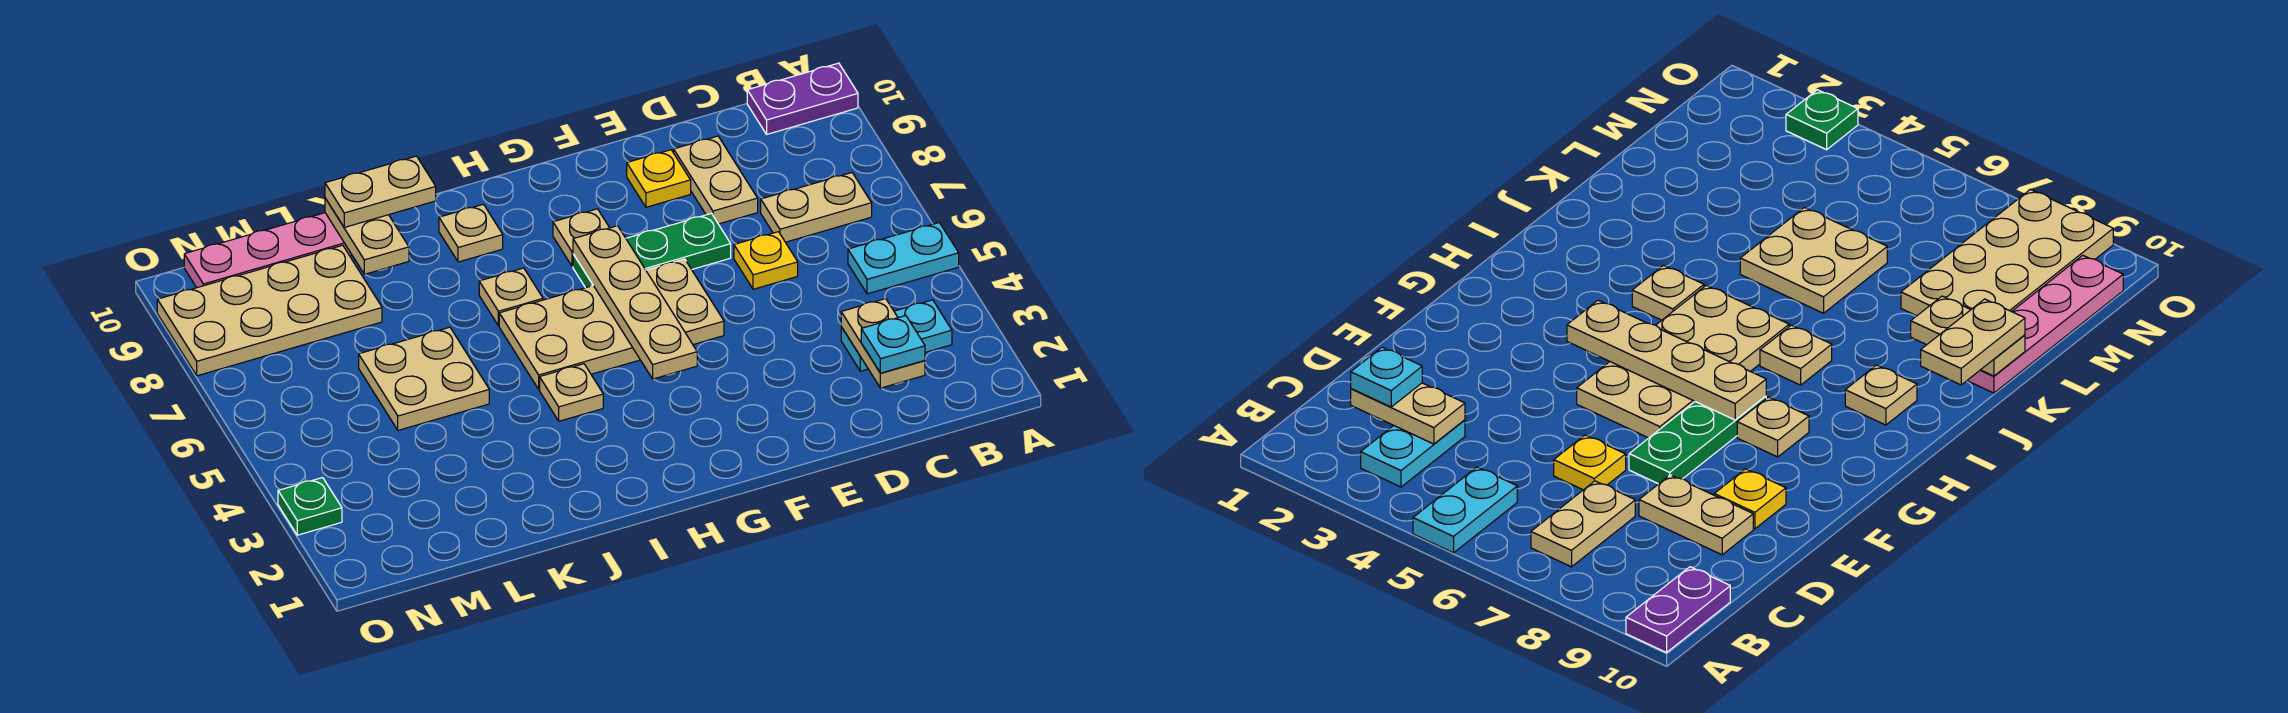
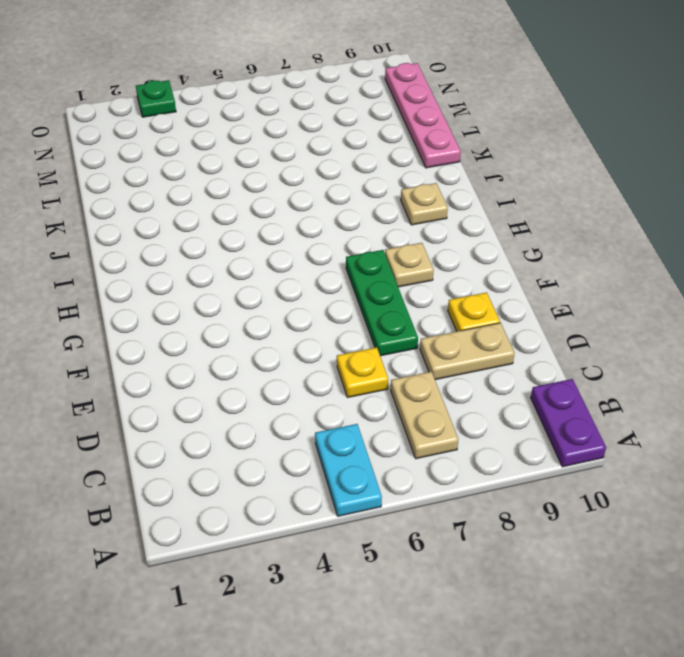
none -> cyan 1x2 plate [841,300,952,371]
none -> tan 2x4 plate [499,259,724,389]
none -> tan 1x1 plate [540,364,603,421]

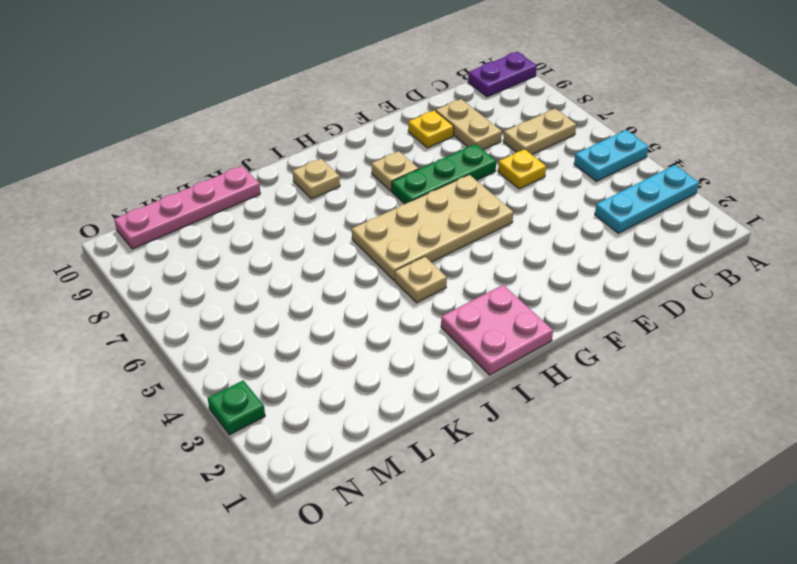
cyan 1x3 plate [595,165,699,233] -> cyan 1x2 plate [841,300,952,371]
pink 2x2 plate [441,285,553,375] -> none
none -> tan 1x1 plate [479,268,543,326]
none -> tan 2x2 plate [359,327,489,430]
none -> tan 2x4 plate [157,245,382,376]

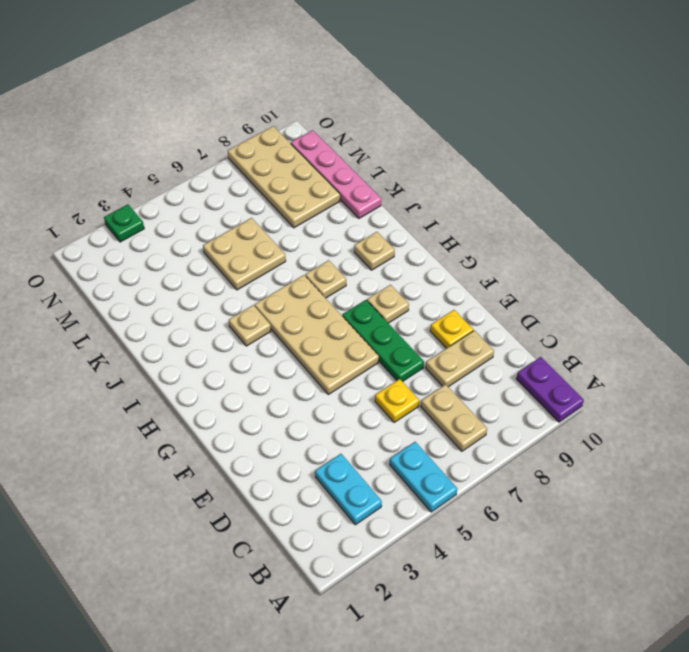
none -> tan 1x2 plate [841,299,925,388]
none -> tan 1x4 plate [573,226,697,379]
none -> tan 1x2 plate [325,198,409,274]

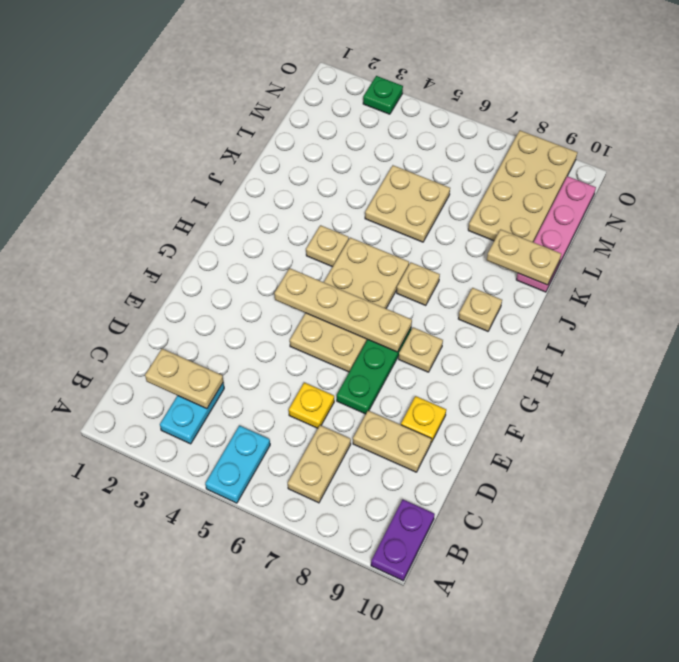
none -> cyan 1x1 plate [861,316,925,373]
none -> tan 1x2 plate [325,156,436,227]

